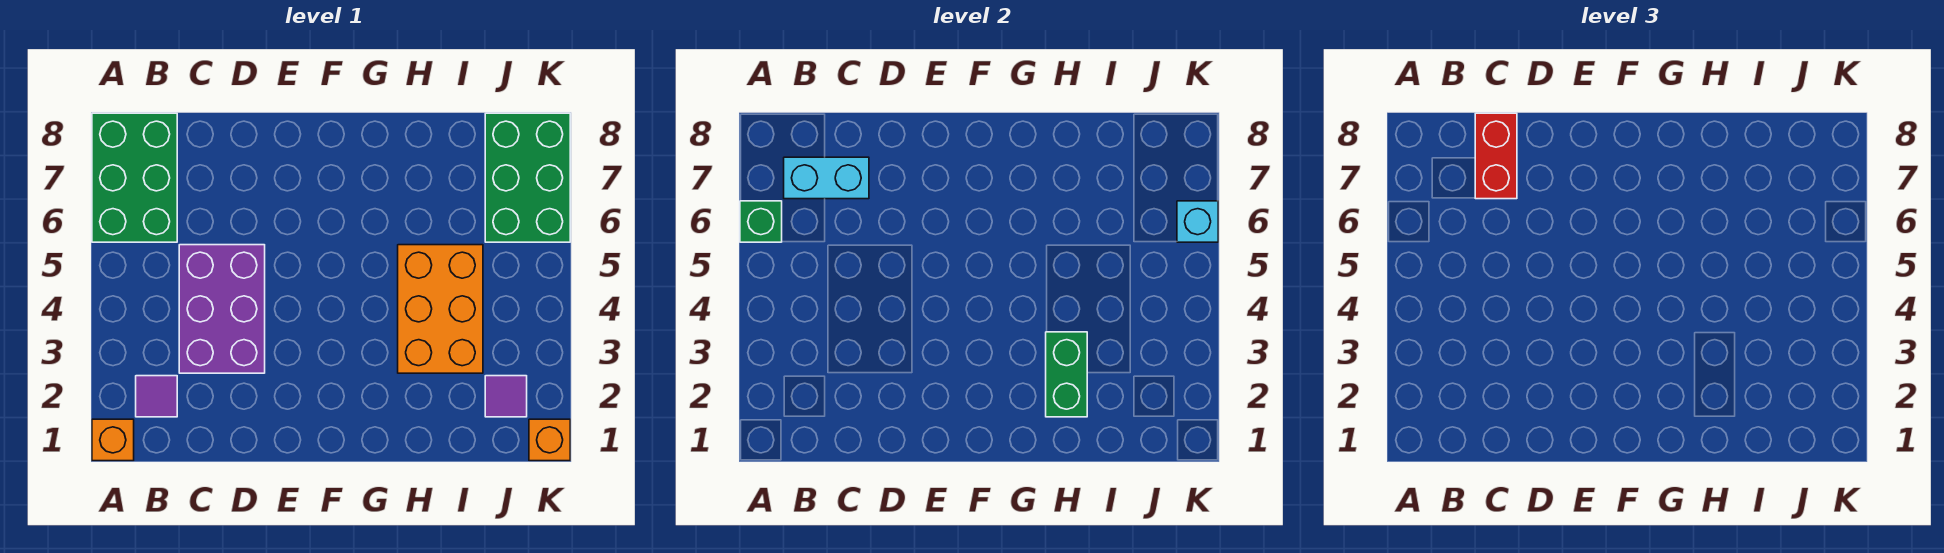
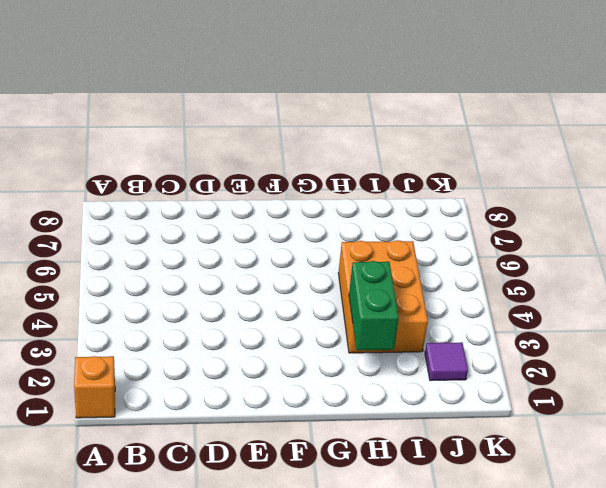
none -> green 2x3 brick [92,113,177,242]
none -> purple 1x1 tile [136,376,177,417]
none -> purple 2x3 brick [179,245,265,373]

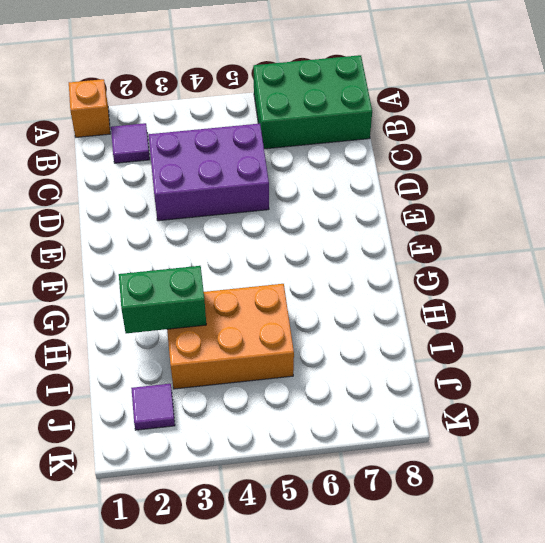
none -> green 2x3 brick [485,113,570,242]
none -> orange 1x1 brick [529,419,570,461]
none -> green 1x1 brick [740,201,782,242]

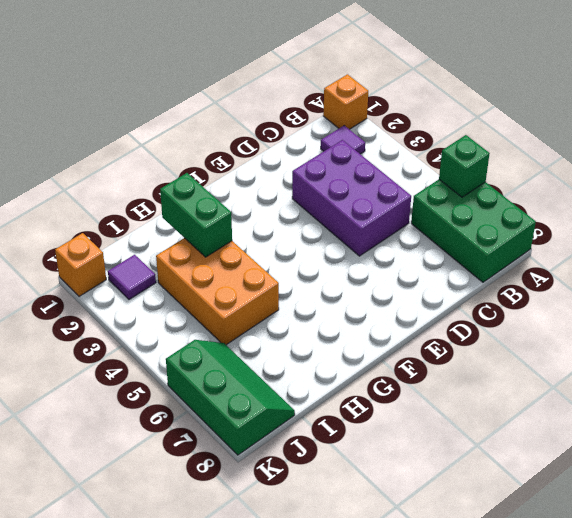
green 2x3 slope [166,340,295,455] -> green 2x3 brick [485,113,570,242]
none -> cyan 1x2 brick [784,157,869,199]
none -> cyan 1x1 brick [1177,201,1218,242]
none -> red 1x2 brick [1475,113,1517,199]

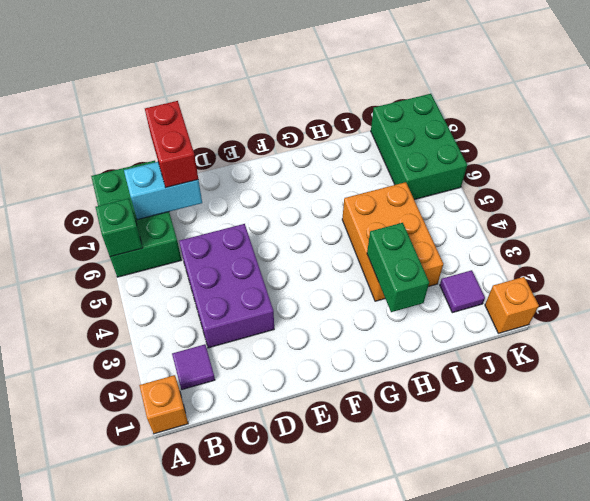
none -> cyan 1x1 brick [1177,201,1218,242]

